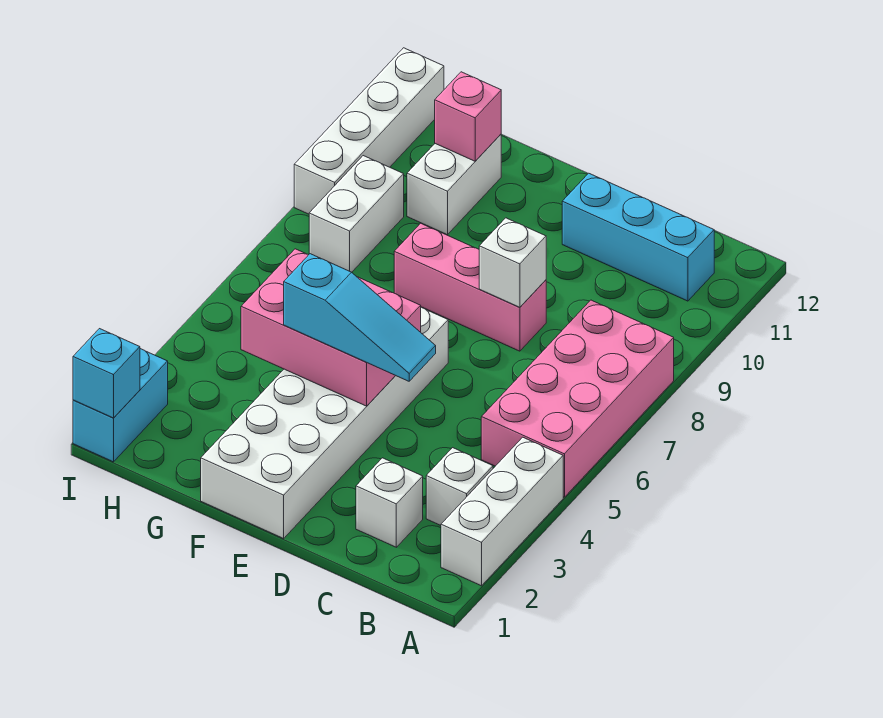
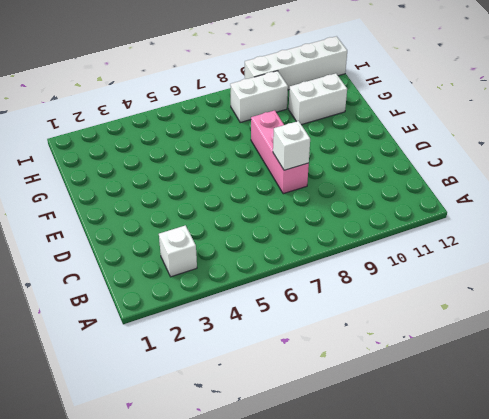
none -> white 1x3 brick [441,437,563,586]
none -> pink 2x4 brick [481,300,674,497]
none -> cyan 1x3 brick [562,173,714,301]

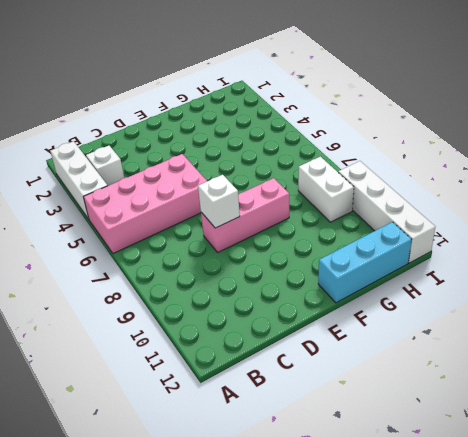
pink 2x4 brick [84,154,207,254] -> pink 2x4 brick turned to [481,300,674,497]
cyan 1x3 brick [318,222,412,303] -> cyan 1x3 brick moved to [562,173,714,301]
none -> white 1x1 brick [356,458,423,547]
none -> white 2x6 brick [201,307,448,538]
none -> white 1x2 brick [407,134,501,235]

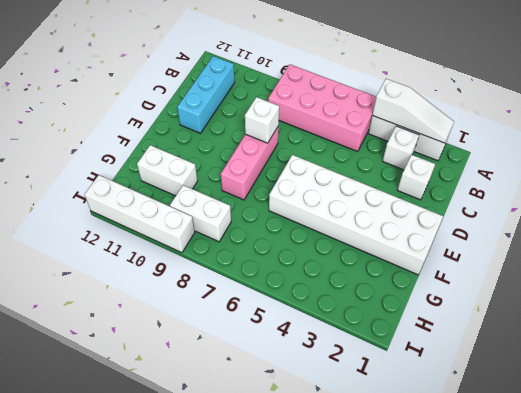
white 1x3 slope [372,79,454,143] -> none
none -> cyan 1x2 brick [73,349,168,462]
none -> pink 2x3 brick [241,249,421,406]
none -> pink 1x1 brick [435,72,501,161]

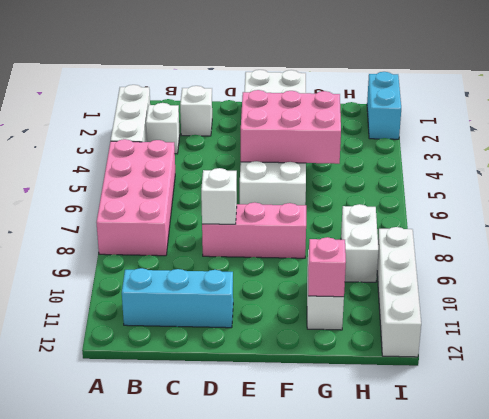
none -> cyan 1x1 brick [73,329,140,418]
none -> cyan 1x3 slope [284,254,436,381]

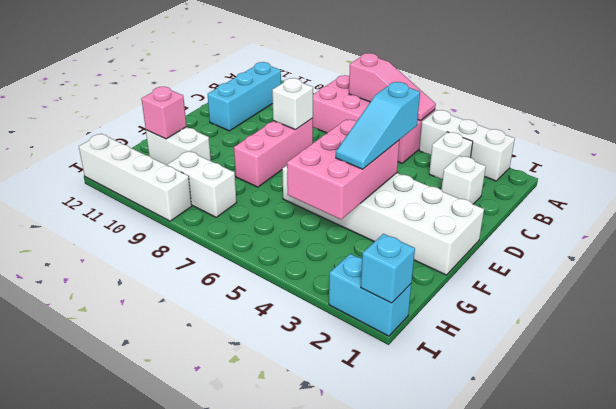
pink 1x3 slope [349,53,436,121] -> none
cyan 1x3 slope [336,82,420,169] -> cyan 1x3 slope turned to [284,254,436,381]

